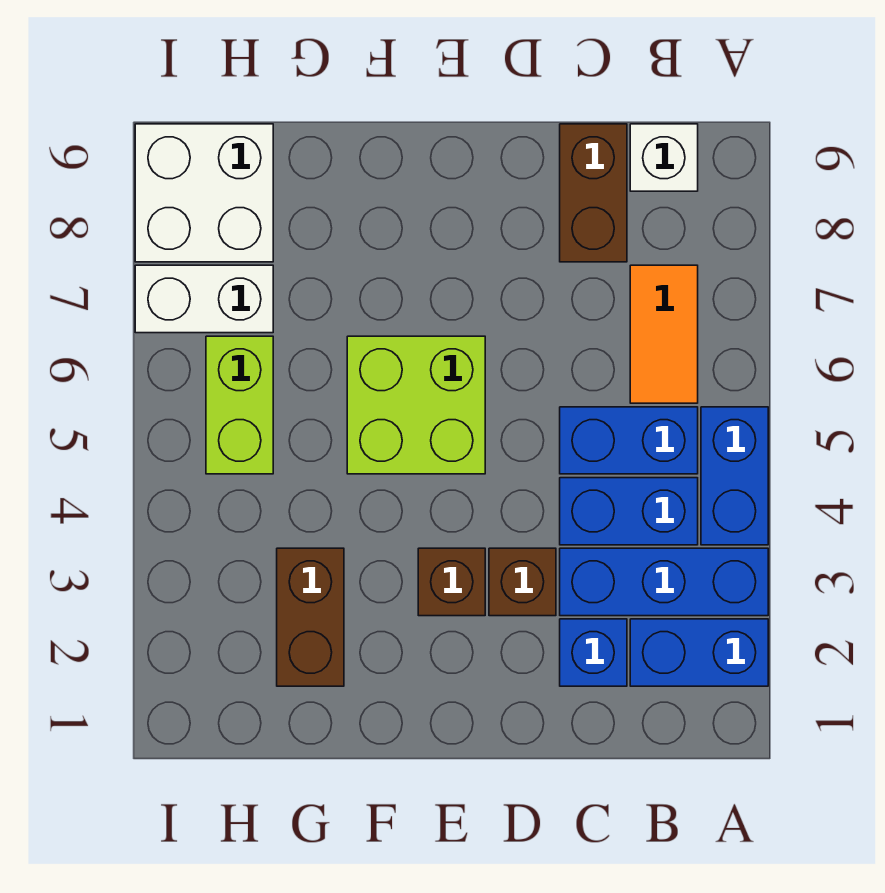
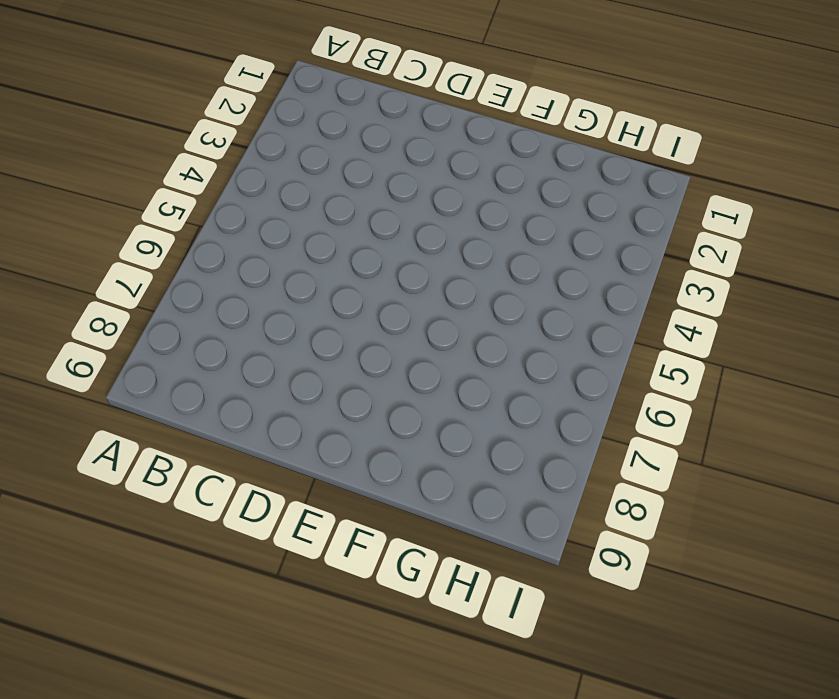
none -> blue 1x2 brick [630,619,768,686]
none -> blue 1x3 brick [560,548,768,616]
none -> blue 1x2 brick [701,407,768,545]

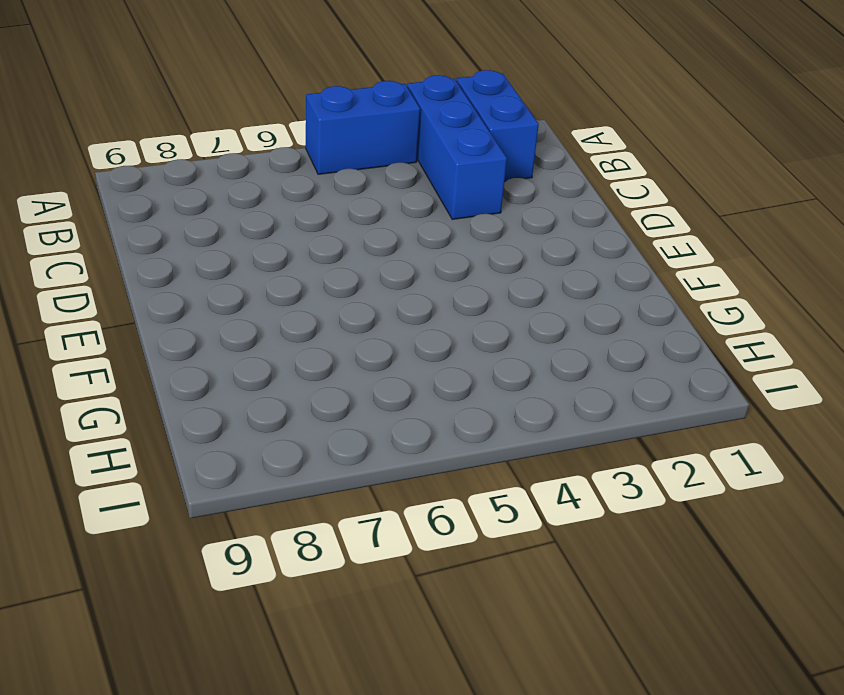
none -> blue 1x2 brick [560,478,698,545]
none -> blue 1x2 brick [560,407,698,474]
none -> orange 1x2 tile [630,265,698,403]

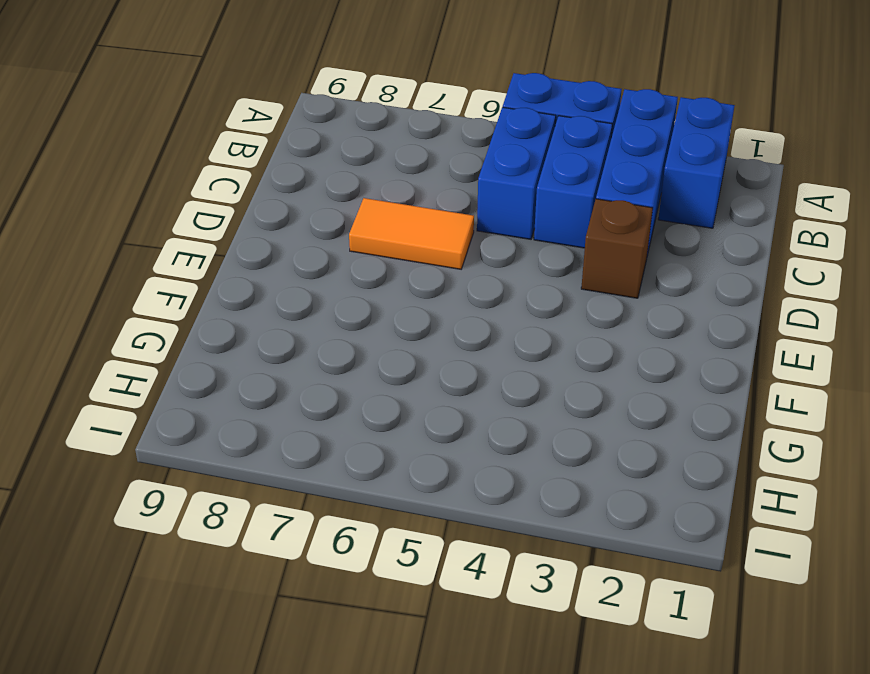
orange 1x2 tile [349,198,474,269] -> orange 1x2 tile moved to [630,265,698,403]
none -> white 1x1 brick [630,124,698,191]
none -> blue 1x1 brick [560,619,627,686]
none -> brown 1x2 brick [560,124,627,262]

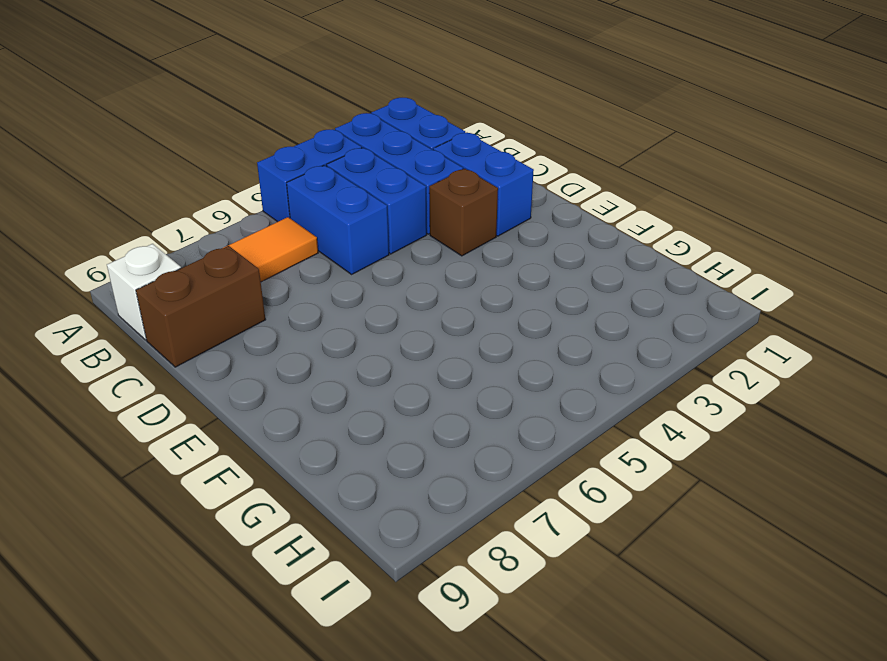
blue 1x2 brick [433,133,534,236] -> blue 1x1 brick [560,619,627,686]
none -> brown 1x1 brick [418,548,485,616]
none -> lime 2x2 brick [347,336,485,474]
none -> brown 1x2 brick [277,548,344,686]

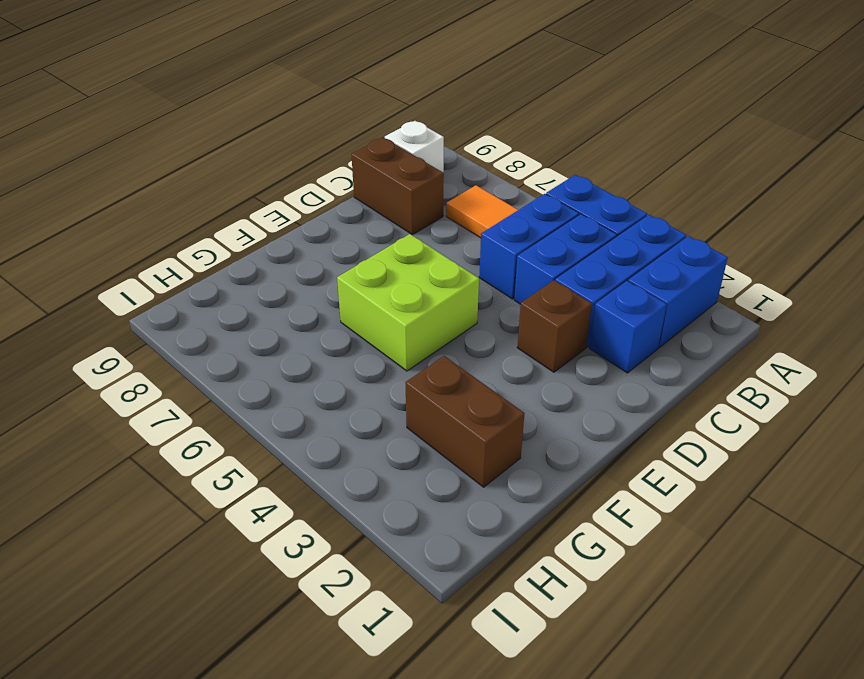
none -> brown 1x1 brick [418,548,485,616]
none -> lime 1x2 brick [206,336,273,474]
none -> white 1x2 brick [135,265,273,333]

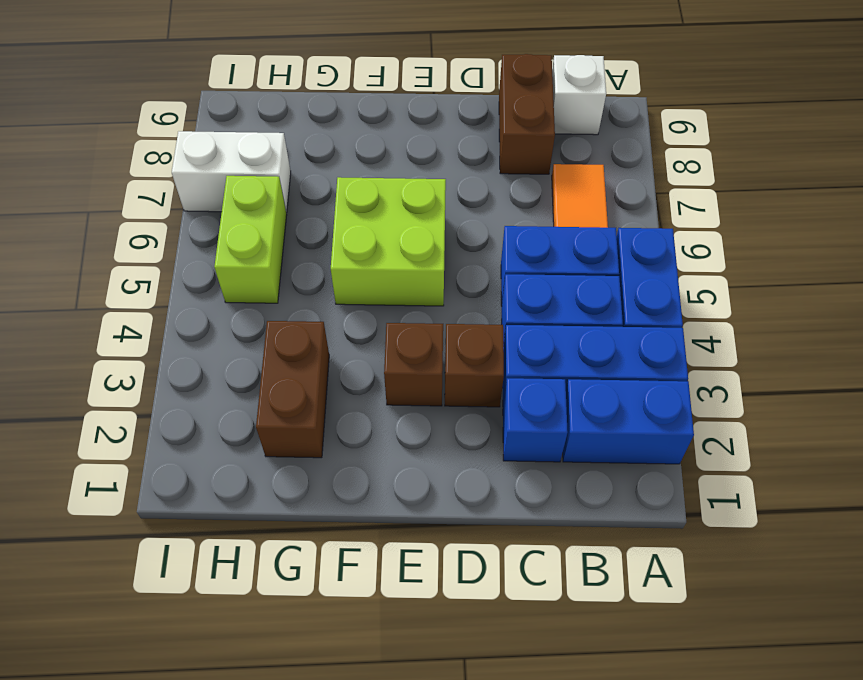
none -> white 2x2 brick [135,124,273,262]

